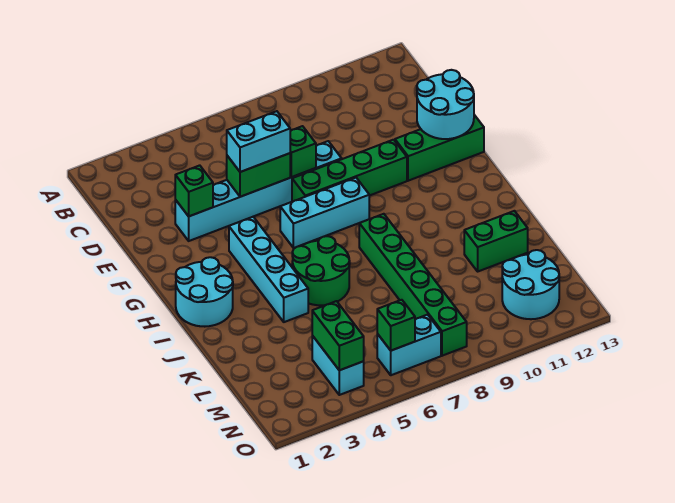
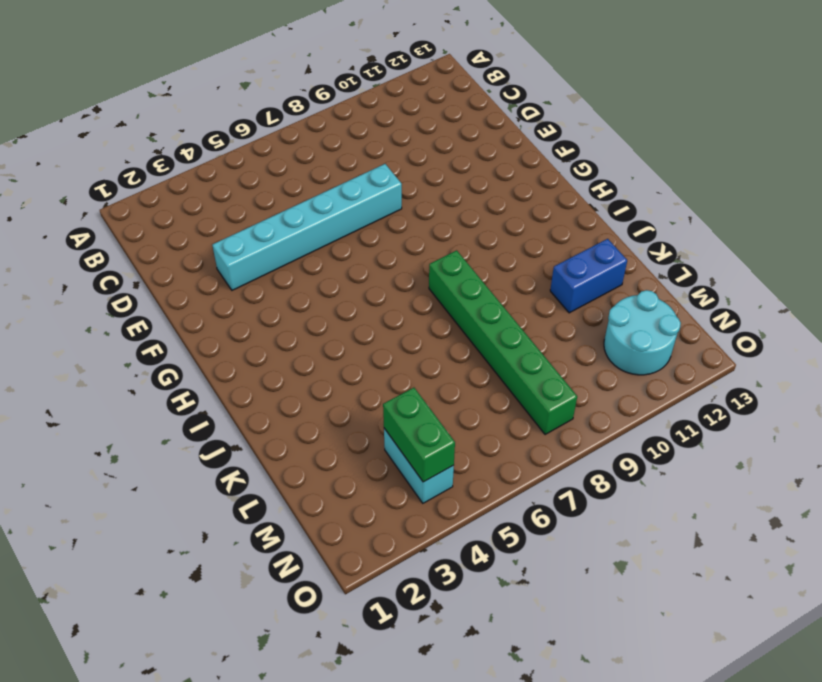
blue 1x2 brick [550,239,627,313] -> green 1x2 brick [464,211,528,271]
none -> green 1x4 brick [292,140,407,202]
none -> green 1x3 brick [395,115,484,181]
none -> cyan 1x4 brick [229,217,308,322]

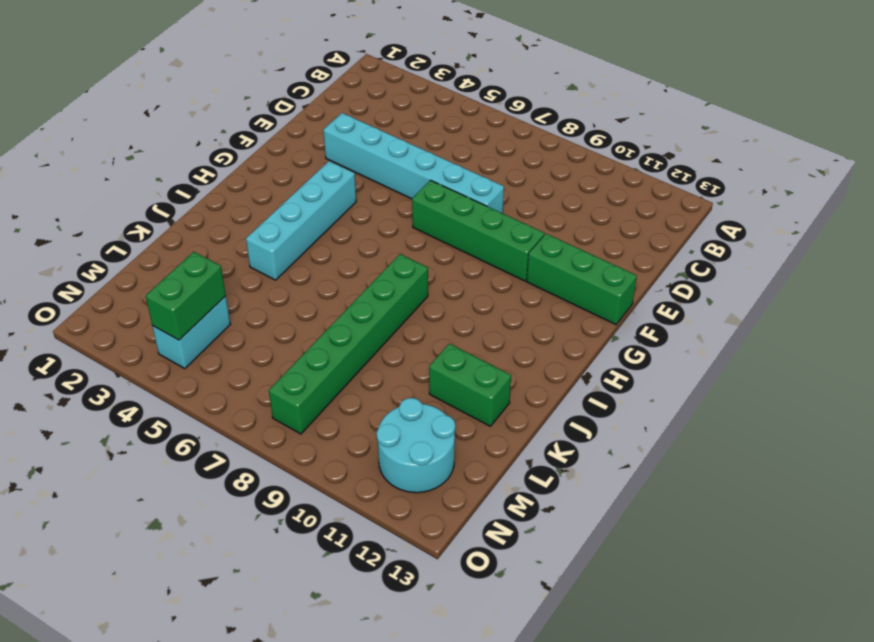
none -> cyan 1x3 brick [280,178,369,248]
none -> cyan 2x2 round brick [176,257,233,327]
none -> green 2x2 round brick [292,236,350,305]

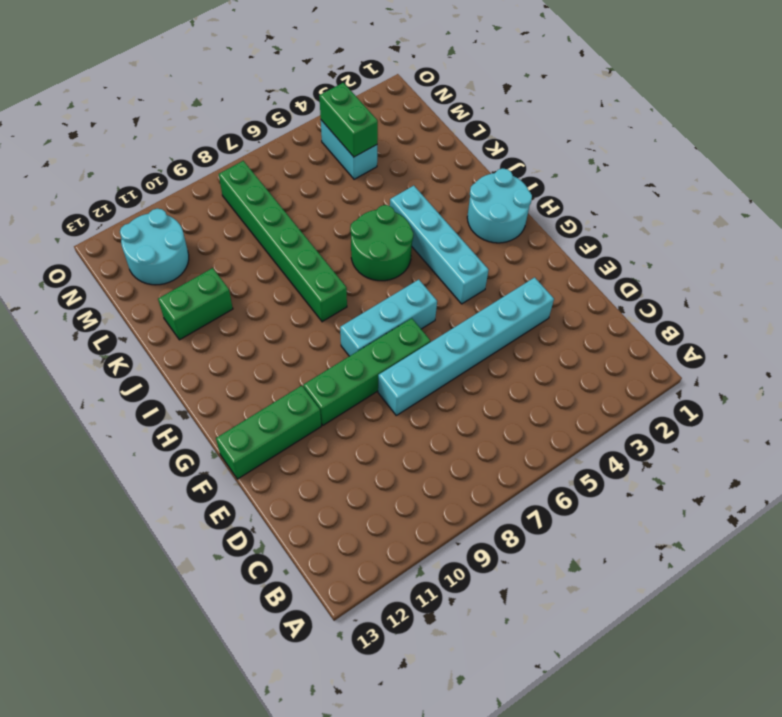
none -> cyan 1x2 brick [377,315,441,375]
none -> green 1x1 brick [175,165,213,216]
none -> green 1x2 brick [227,153,290,197]

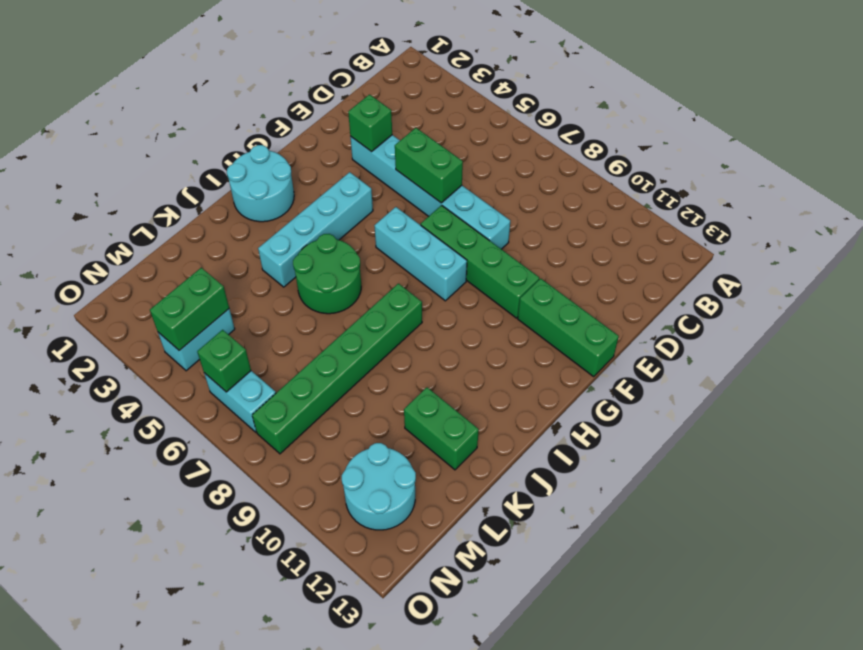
none -> green 1x1 brick [290,126,316,177]
none -> cyan 2x2 round brick [417,70,474,139]
none -> cyan 1x2 brick [227,111,290,172]

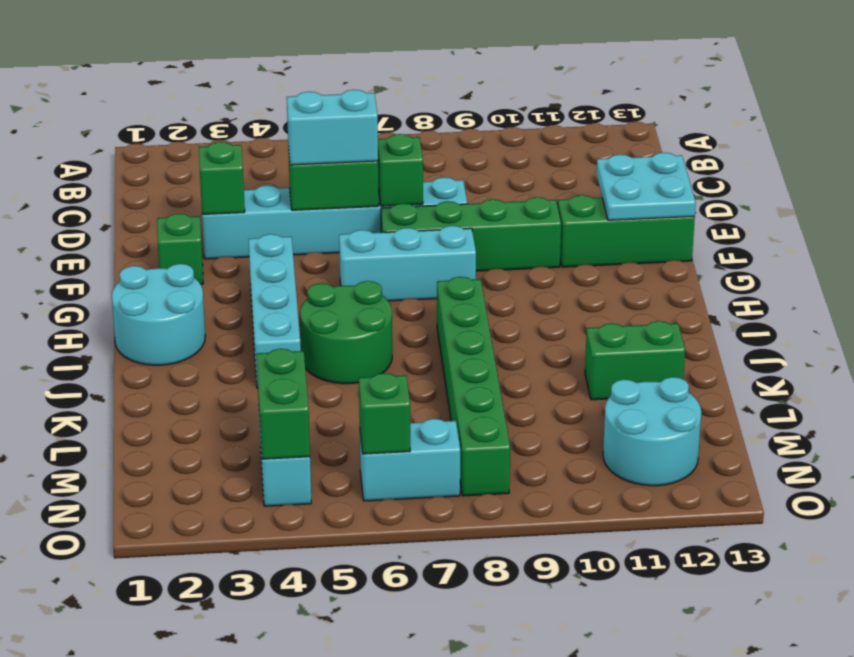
cyan 2x2 plate [596,153,696,220] -> cyan 2x2 round brick [417,70,474,139]
green 1x1 brick [157,214,203,284] -> none

